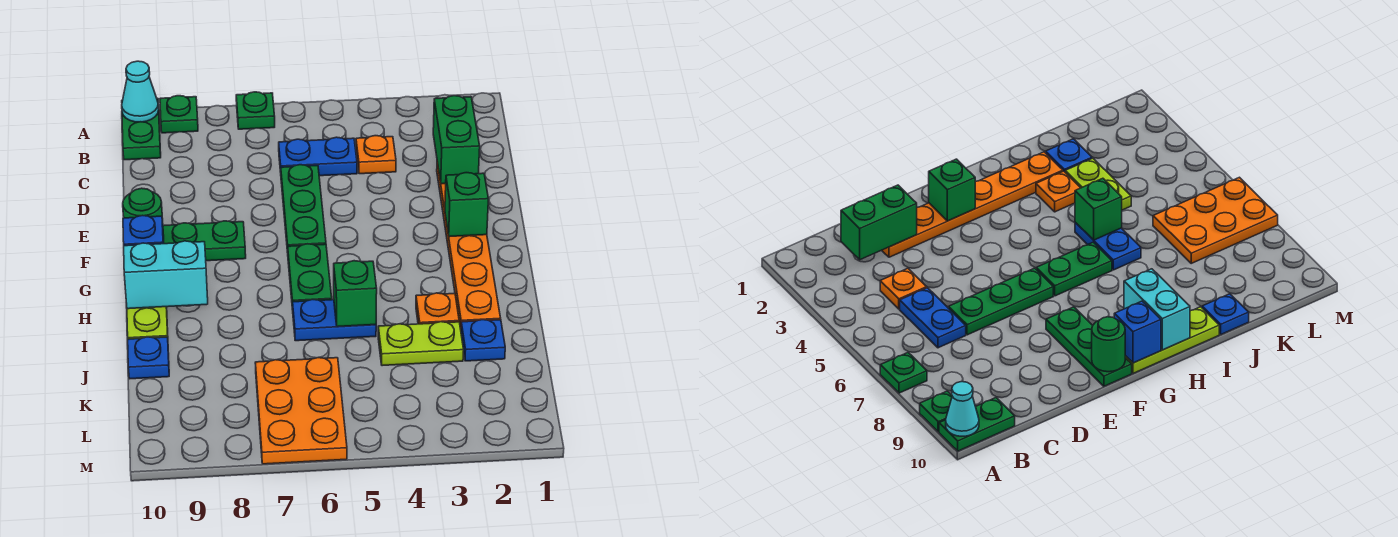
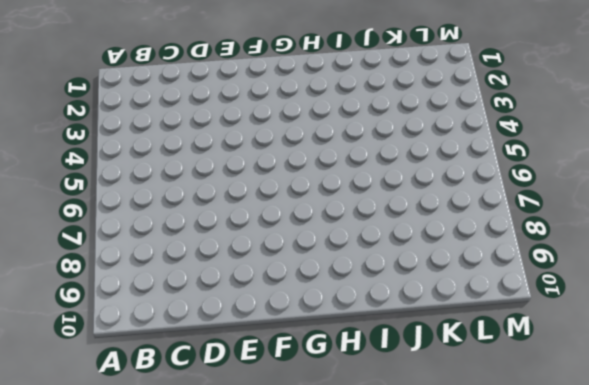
none -> green 1x1 plate [236,92,275,129]
none -> green 1x1 plate [160,96,198,133]
none -> green 1x2 plate [122,98,161,160]

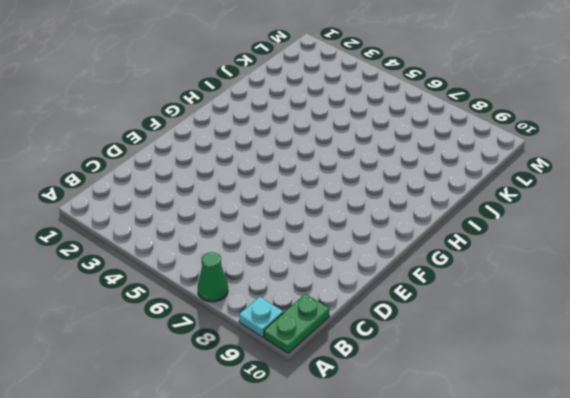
green 1x1 cone [198,252,228,302] -> green 1x1 plate [236,92,275,129]
cyan 1x1 plate [239,297,283,337] -> green 1x1 plate [160,96,198,133]
none -> orange 1x1 plate [356,136,396,174]
none -> blue 1x2 plate [279,137,357,176]
none -> orange 1x6 plate [437,162,501,329]

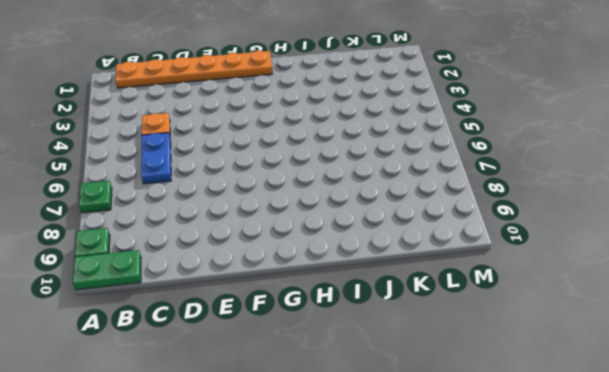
orange 1x6 plate [116,51,273,88] -> orange 1x6 plate moved to [437,162,501,329]
none -> green 1x3 plate [281,165,326,252]
none -> green 1x3 plate [163,221,246,261]
none -> green 1x2 plate [288,244,332,310]

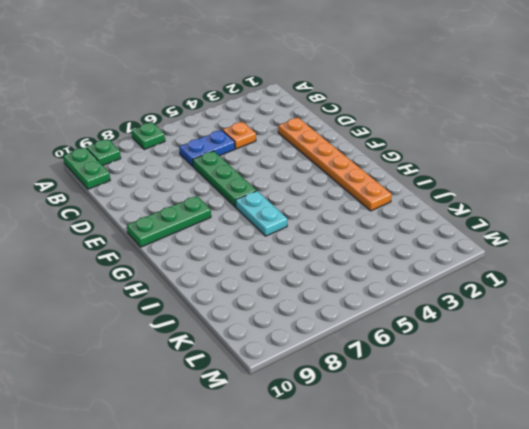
cyan 1x2 plate [236,191,287,236] -> green 1x2 plate [288,244,332,310]
none -> lime 1x3 plate [127,307,168,339]
none -> orange 1x1 plate [416,293,459,324]
none -> blue 1x2 plate [293,299,376,341]

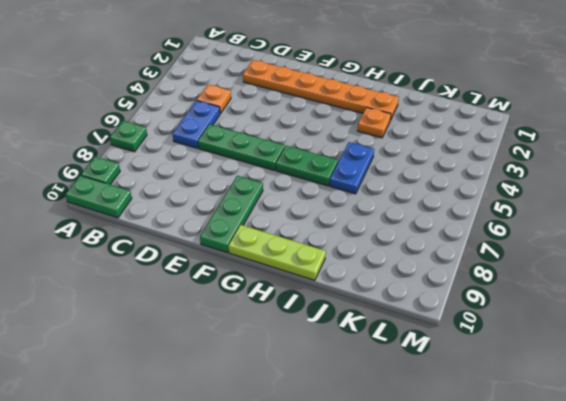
none -> blue 1x1 plate [461,320,505,361]
none -> lime 1x2 plate [378,322,464,366]
none -> blue 1x1 plate [128,337,169,379]

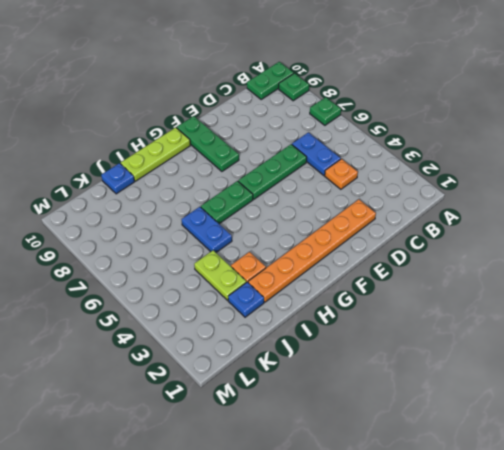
none -> orange 2x3 plate [255,358,347,464]
none -> cyan 1x1 cone [122,61,159,122]
none -> green 1x2 brick [433,96,480,184]

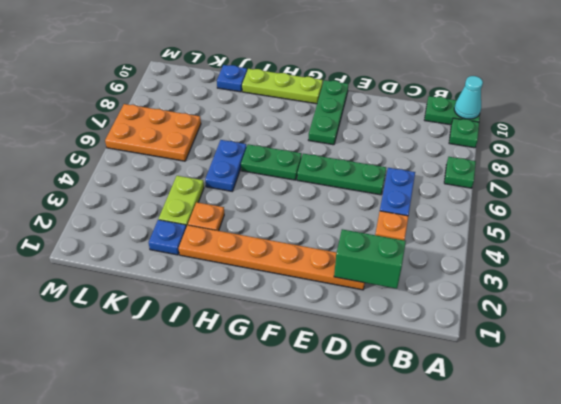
none -> green 1x1 brick [445,173,488,237]
none -> green 1x1 round brick [123,188,164,239]
none -> blue 1x1 brick [123,215,164,246]

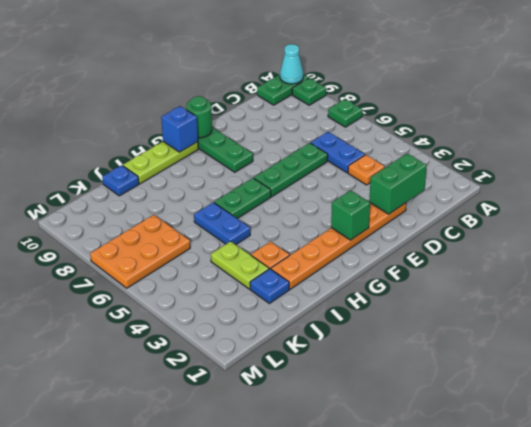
none -> cyan 1x2 brick [124,241,208,309]
none -> green 1x1 brick [334,261,377,327]

